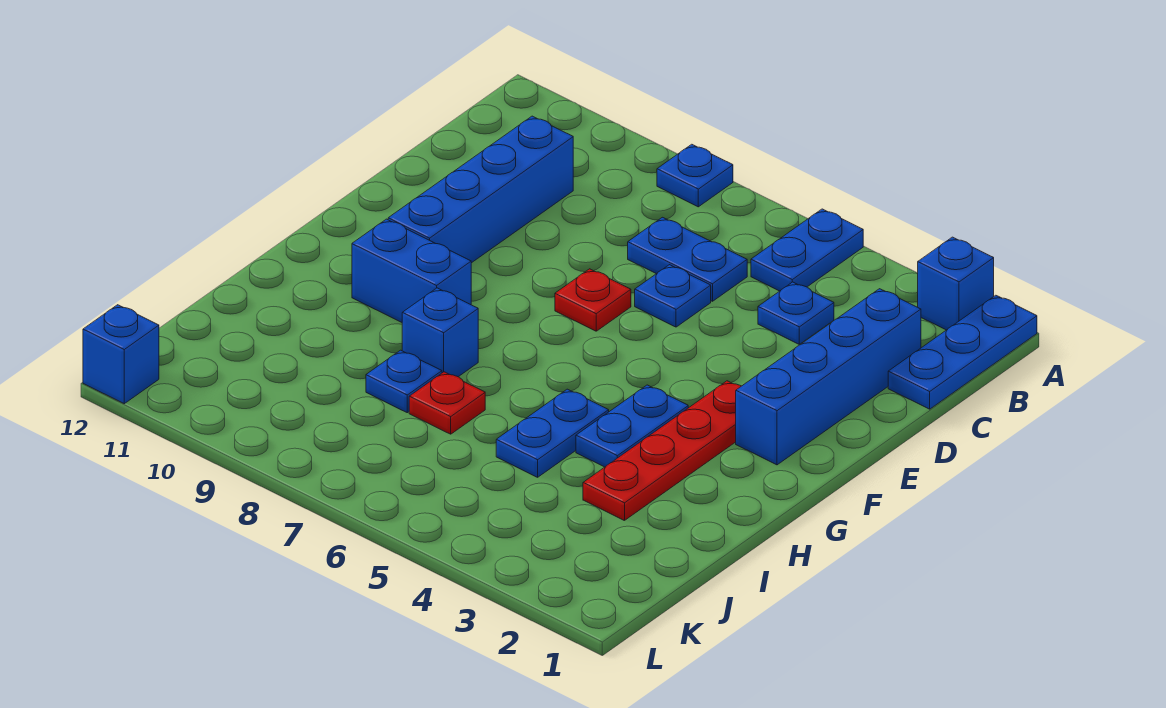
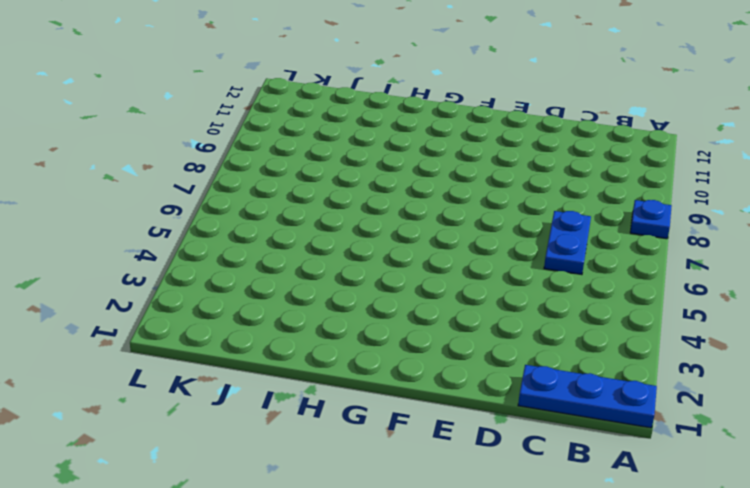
none -> blue 1x1 brick [918,237,994,330]
none -> blue 1x2 plate [751,209,863,291]
none -> blue 1x4 brick [736,289,921,465]

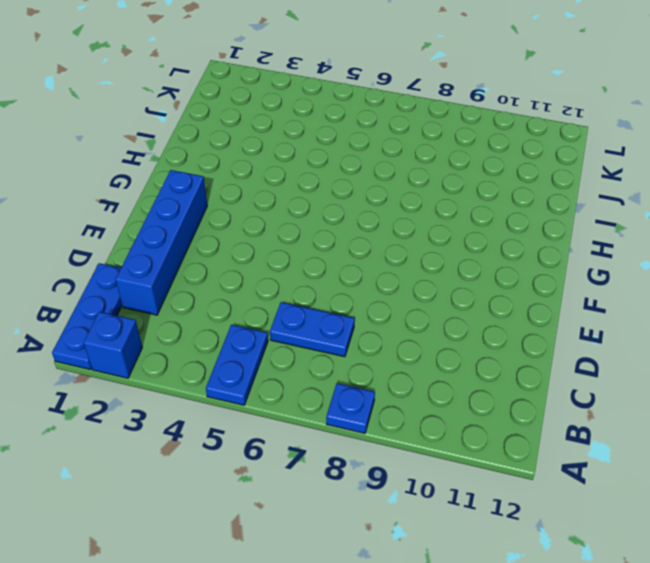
none -> blue 1x1 plate [758,282,834,344]
none -> blue 1x4 brick [388,116,573,263]
none -> blue 1x1 plate [635,265,711,327]

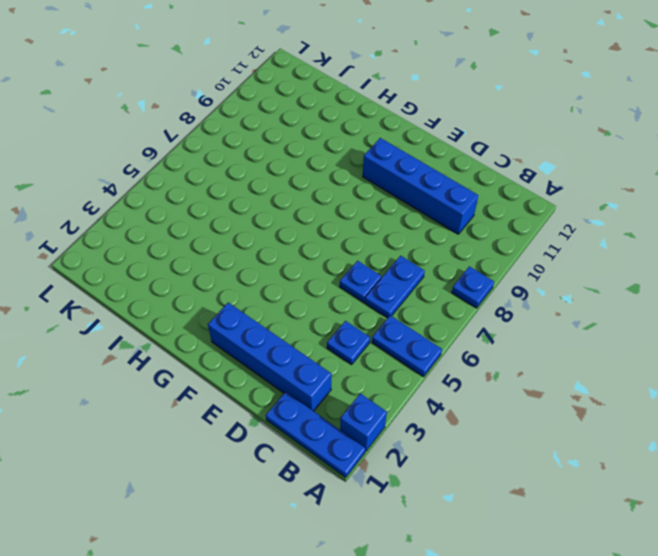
none -> red 1x1 plate [555,269,631,331]
none -> red 1x4 plate [583,381,741,521]
none -> blue 1x2 plate [576,385,688,467]

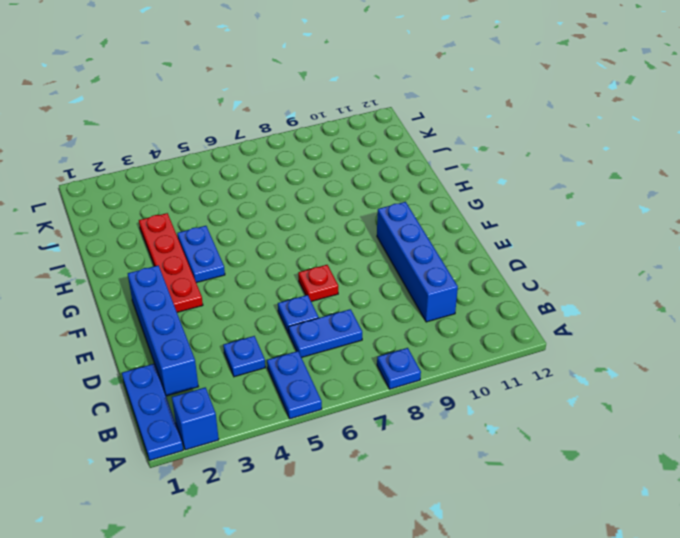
none -> blue 1x2 brick [352,219,471,322]
none -> blue 1x2 plate [496,389,609,477]
none -> blue 1x1 brick [402,288,478,377]

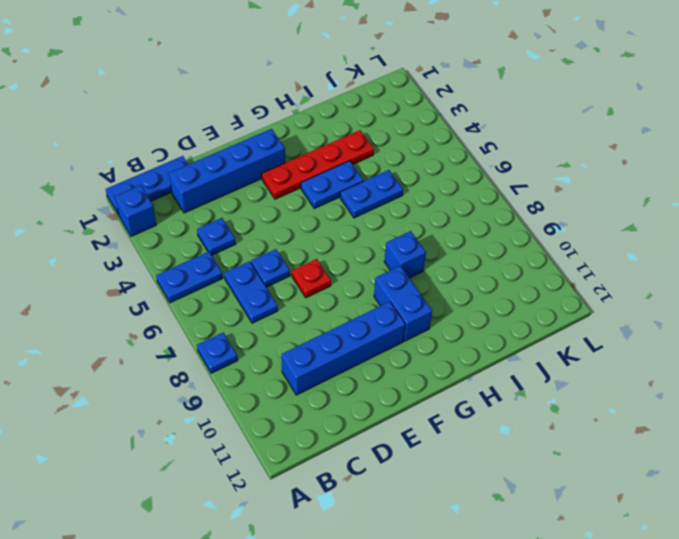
none -> red 1x1 plate [409,372,485,434]
none -> blue 1x1 plate [366,350,442,413]
none -> blue 1x1 brick [83,305,159,404]

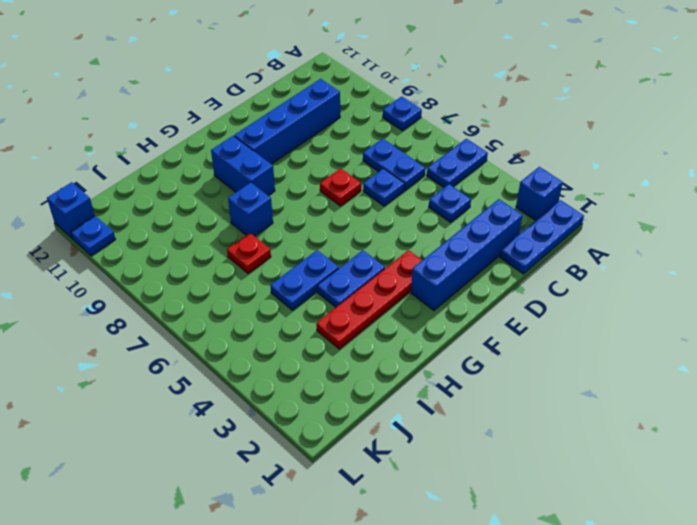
blue 1x1 plate [71,216,116,256] -> blue 1x1 plate moved to [366,350,442,413]

